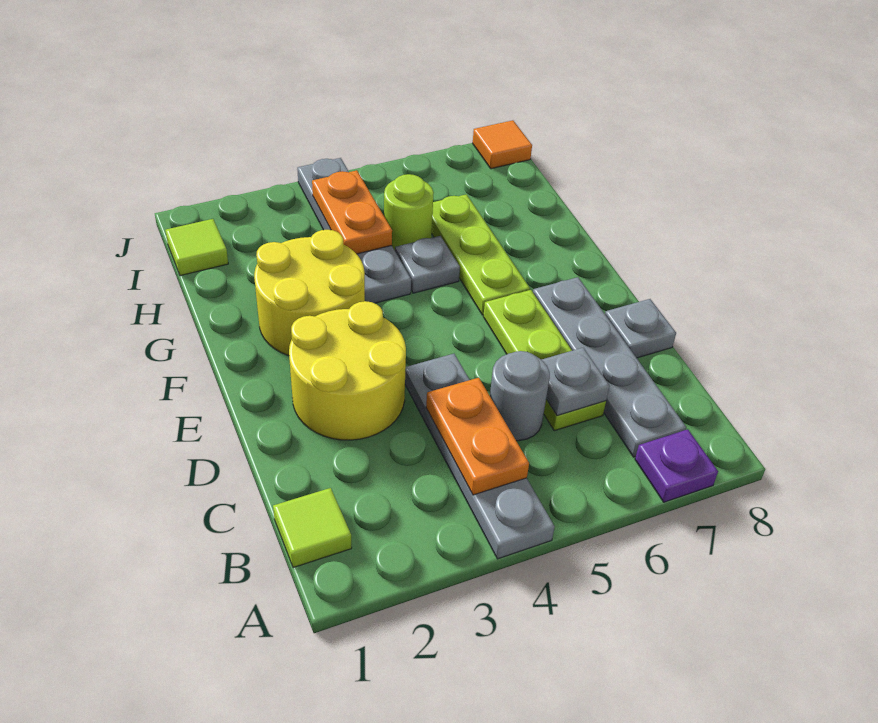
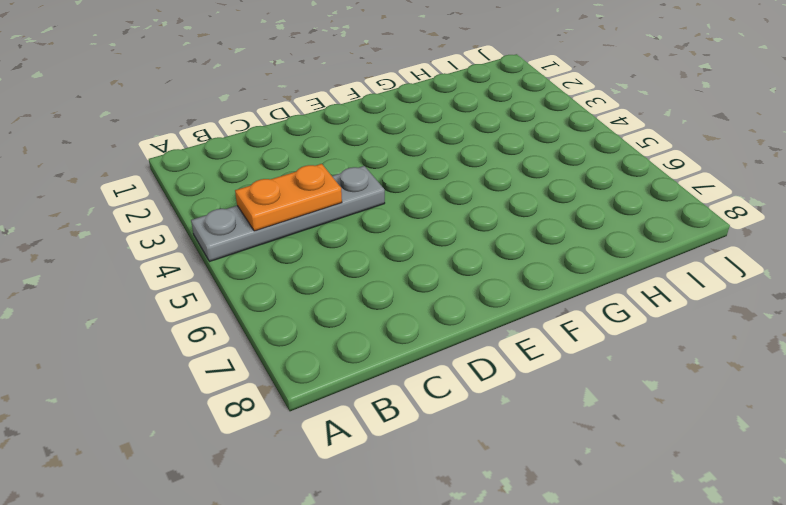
none -> purple 1x1 plate [635,429,718,502]
none -> lime 1x1 tile [273,488,352,568]
none -> grey 1x4 plate [533,277,686,457]

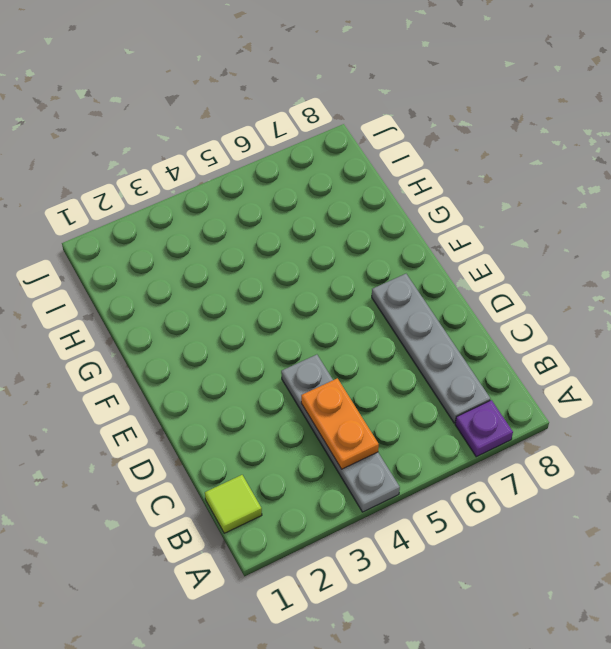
none -> grey 1x1 round brick [490,351,550,441]
none -> lime 1x3 plate [483,290,606,431]
none -> yellow 2x2 round brick [289,301,406,440]

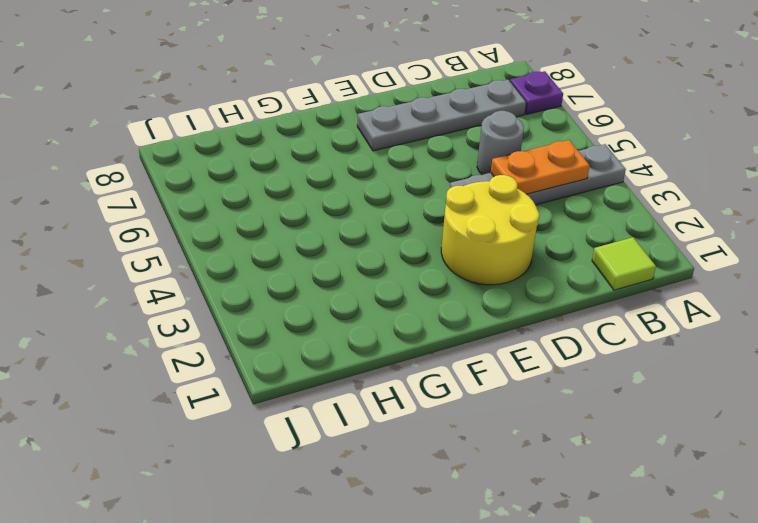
none -> lime 1x3 plate [483,290,606,431]
none -> grey 1x1 plate [605,299,676,358]
none -> yellow 2x2 round brick [254,230,365,356]

